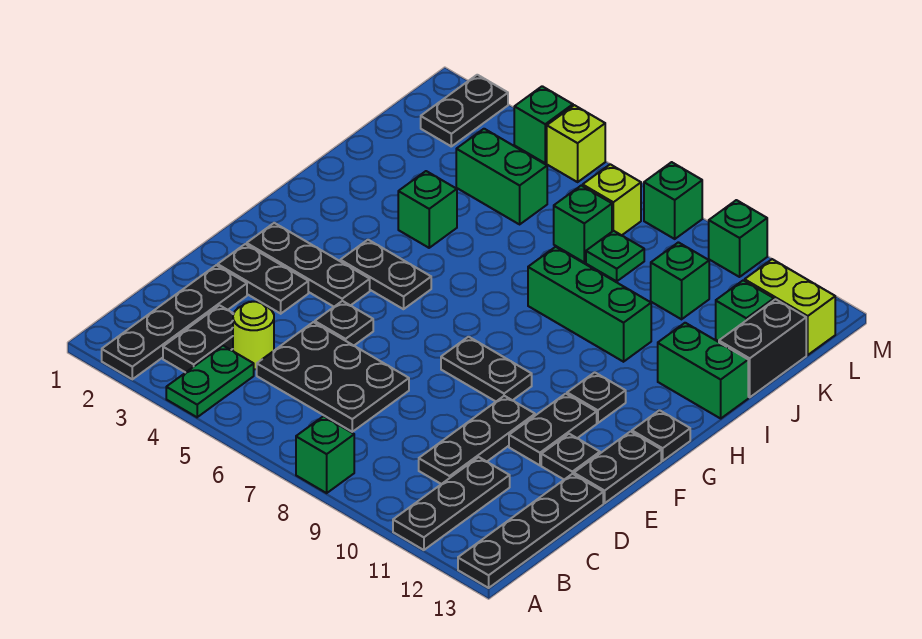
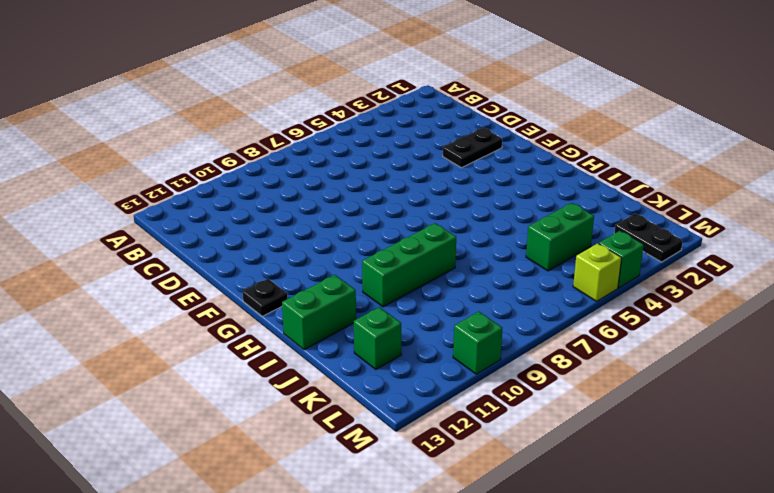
none -> black 1x4 plate [102,265,247,379]
none -> green 1x2 plate [166,346,254,417]
none -> green 1x1 brick [296,416,354,493]
none -> black 1x3 plate [393,457,510,550]

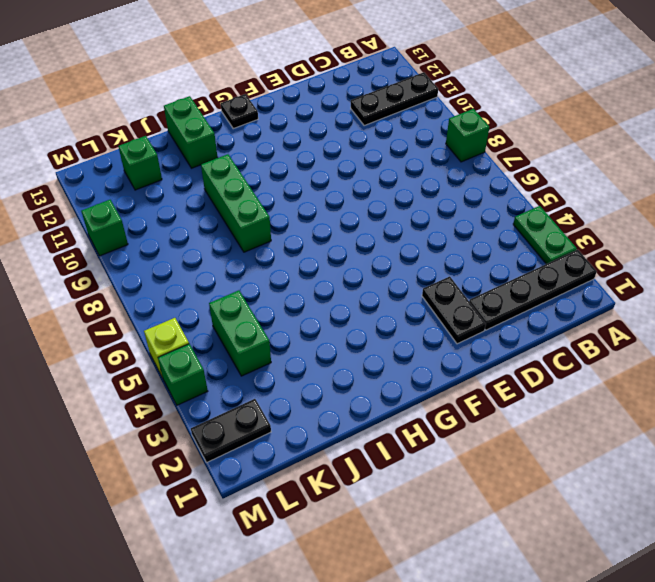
green 1x2 plate [513,206,577,264] -> green 1x2 plate turned to [166,346,254,417]
none -> black 1x4 plate [458,474,603,588]
none -> black 1x2 plate [163,305,234,373]
none -> lime 1x1 round brick [233,302,274,369]
none -> black 2x3 plate [257,322,409,432]

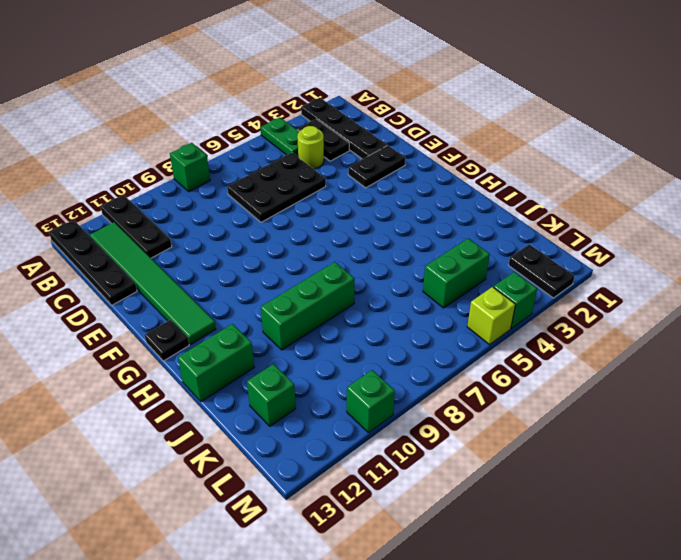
green 1x6 tile [90,222,216,344] -> black 1x1 plate [541,434,600,480]
none -> black 1x3 plate [419,396,535,484]
none -> black 1x1 plate [315,301,373,345]
none -> black 1x2 plate [509,394,597,465]
none -> black 1x2 plate [574,431,661,503]

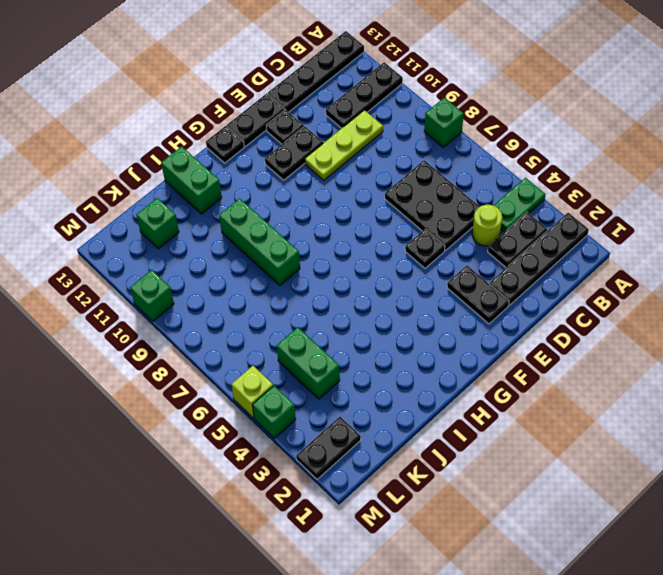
lime 1x3 plate [305,110,383,180] -> black 1x3 plate [419,396,535,484]
none -> black 1x3 plate [247,223,370,307]
none -> black 1x2 plate [441,337,532,401]
none -> black 1x2 plate [340,240,431,309]
none -> black 1x1 plate [567,372,626,423]

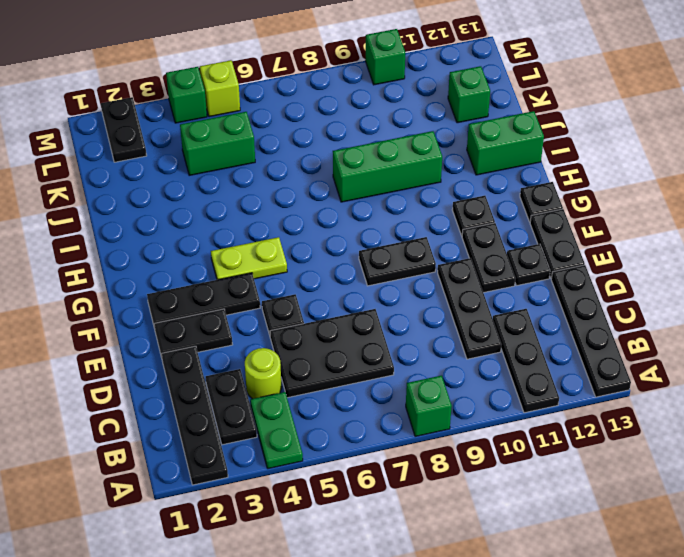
lime 1x2 plate [211,237,287,280] -> black 1x2 plate [340,240,431,309]
none -> green 1x1 brick [398,171,457,248]
none -> black 1x2 brick [719,299,806,397]
none -> green 1x1 brick [554,186,612,262]
none -> green 1x1 plate [586,231,644,281]

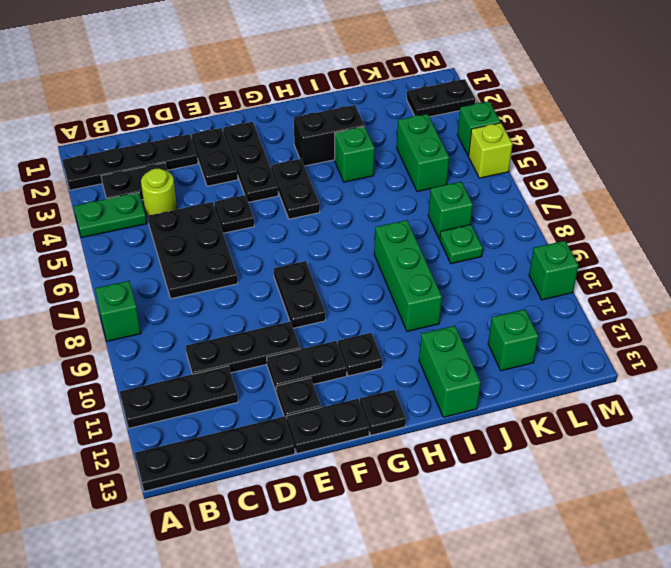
black 1x2 brick [294,105,365,166] -> black 1x2 brick moved to [719,299,806,397]
none -> green 1x1 brick [651,242,709,319]
none -> lime 1x1 brick [583,164,641,235]
none -> lime 1x2 brick [745,259,835,355]
none -> green 1x1 brick [644,162,702,239]

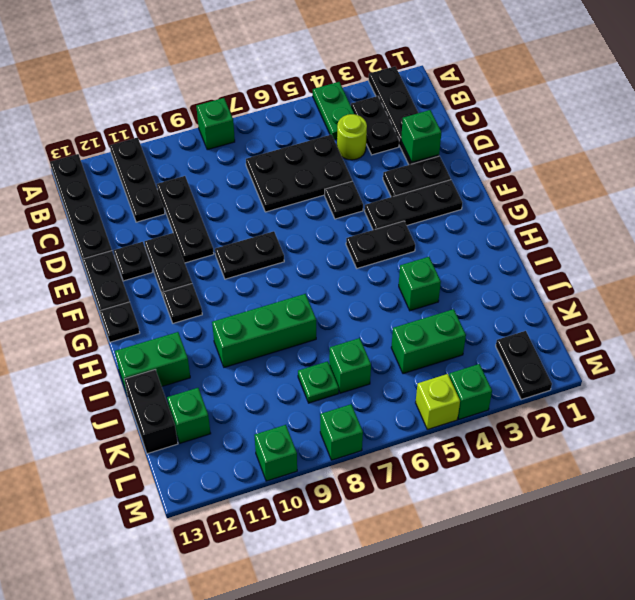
green 1x1 brick [401,110,441,162] -> green 1x1 brick moved to [651,242,709,319]
none -> lime 1x1 brick [583,164,641,235]
none -> lime 1x2 brick [745,259,835,355]

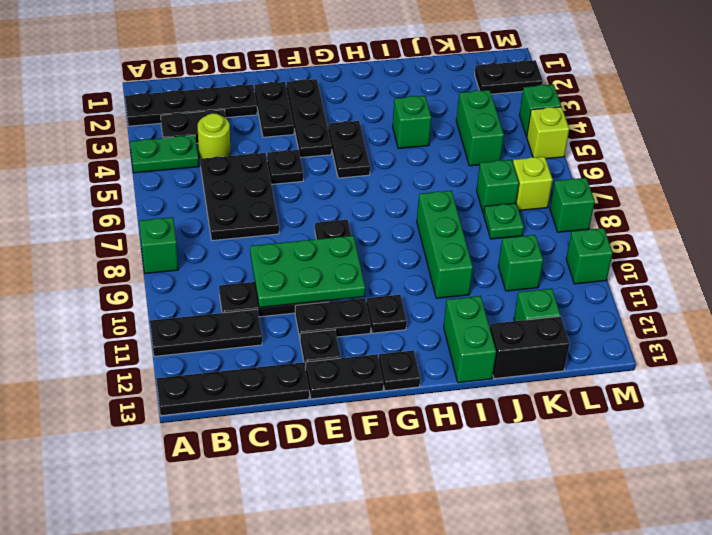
green 2x3 plate [250,236,365,308] -> none
none -> lime 1x2 brick [745,259,835,355]

